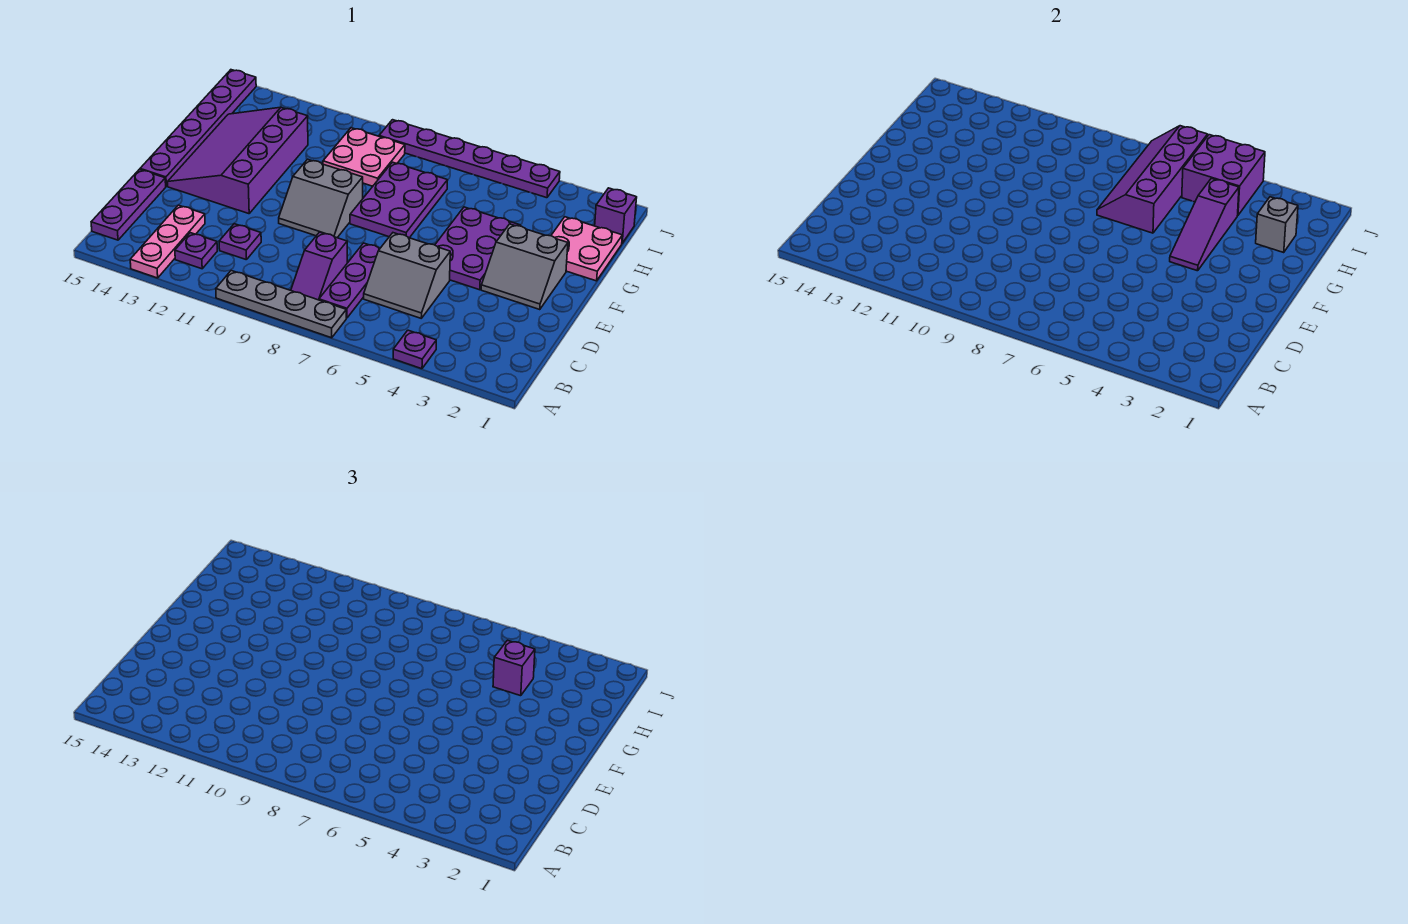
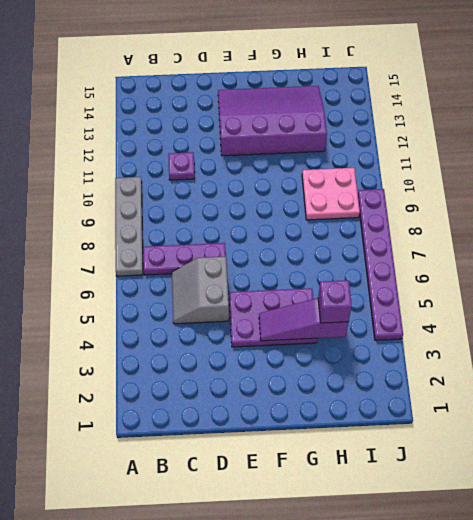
none -> purple 1x1 plate [393,330,436,369]
none -> pink 1x3 plate [130,205,205,278]
none -> purple 1x2 slope [291,232,347,300]

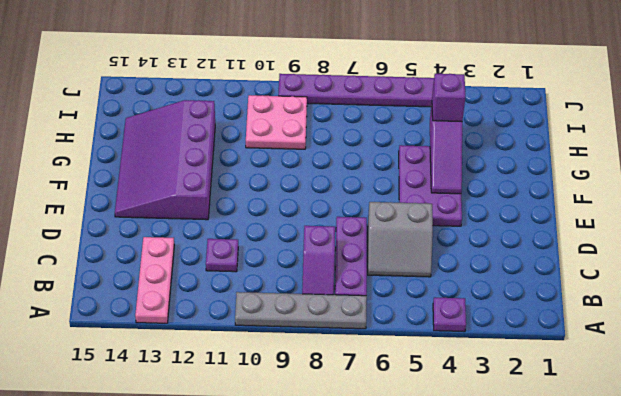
none -> purple 1x1 plate [175,233,217,269]
none -> purple 1x3 plate [91,169,166,240]
none -> grey 2x2 slope [481,224,568,310]

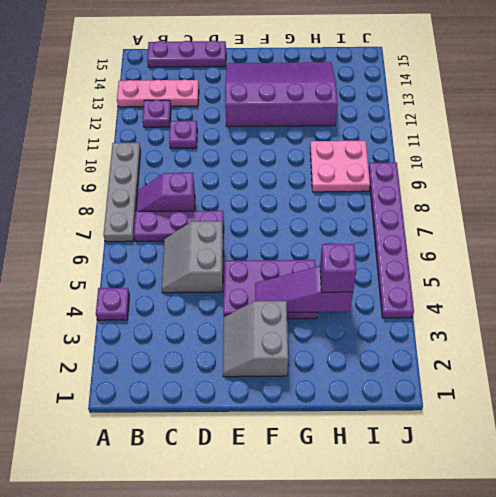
none -> grey 2x2 slope [279,159,363,238]
none -> purple 1x6 plate [140,70,256,186]
none -> purple 2x3 plate [350,162,448,238]

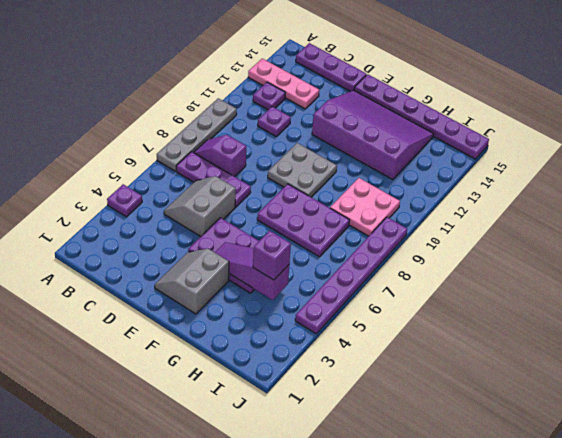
grey 2x2 plate [268,143,337,197] -> grey 2x2 slope [279,159,363,238]
none -> pink 2x2 plate [551,217,622,281]
none -> purple 1x1 brick [595,188,637,243]
none -> purple 2x4 slope [1097,126,1208,233]

